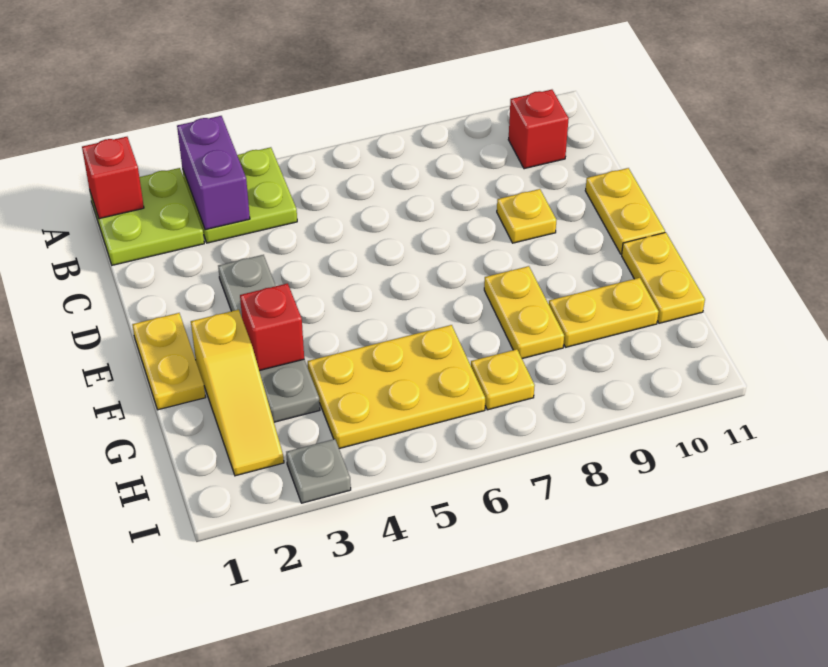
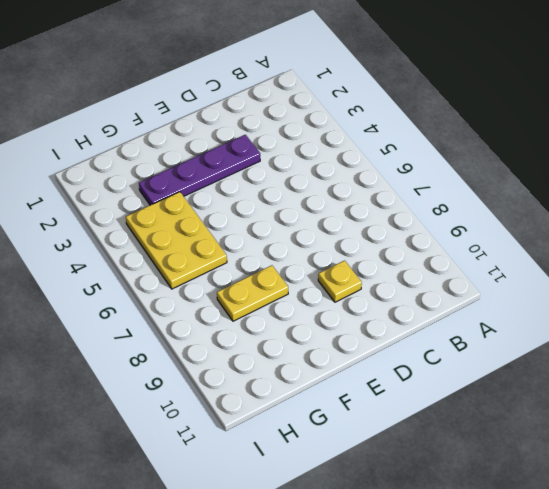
purple 1x4 plate [139,135,260,205] -> grey 1x4 plate [218,255,320,422]
none -> lime 2x2 plate [90,168,204,265]
none -> lime 2x2 plate [182,147,297,243]
none -> red 1x1 brick [508,90,569,169]

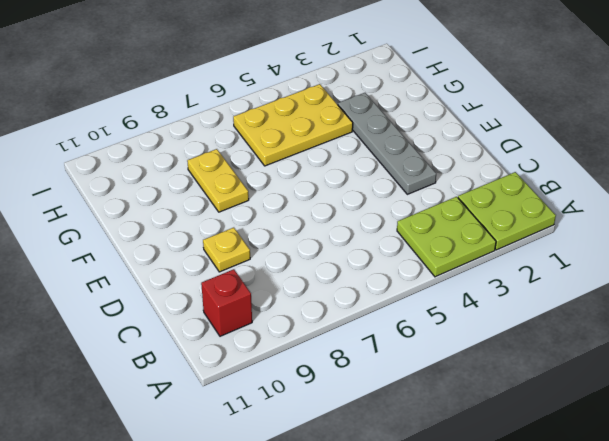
none -> yellow 1x2 plate [585,168,665,254]
none -> yellow 1x2 plate [132,313,206,410]
none -> yellow 1x3 slope [191,310,284,476]

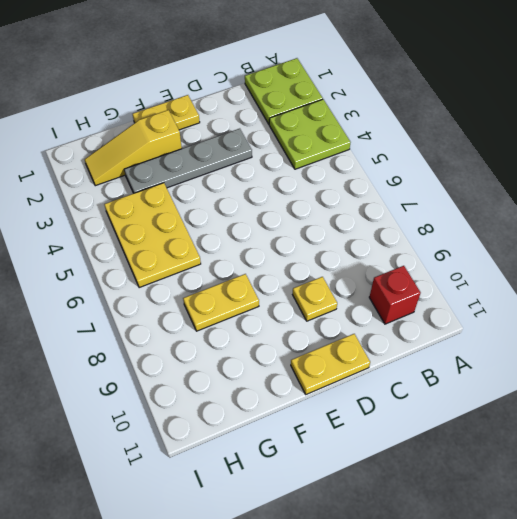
none -> yellow 1x2 plate [622,233,705,323]
none -> yellow 1x2 plate [549,278,659,347]
none -> yellow 1x1 plate [471,349,535,410]

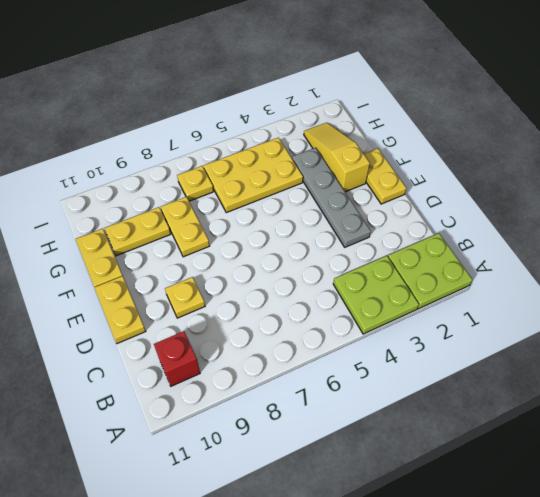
none -> grey 1x1 plate [286,439,351,503]
none -> red 1x1 brick [82,137,144,219]
none -> purple 1x2 brick [177,116,250,230]

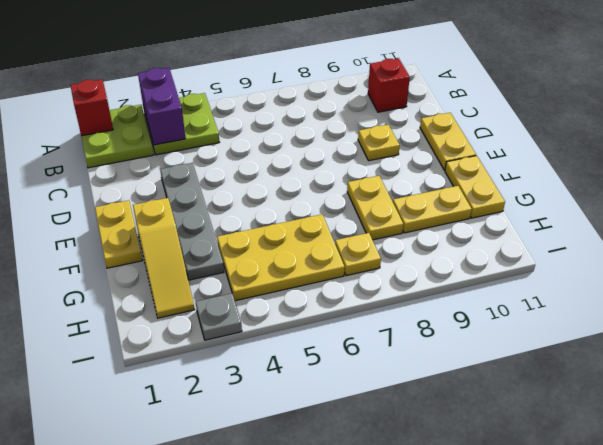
none -> red 1x1 brick [240,283,304,371]

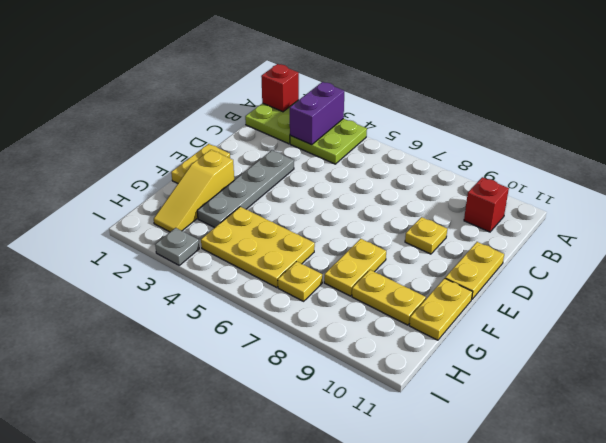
none -> red 1x1 brick [240,283,304,371]

